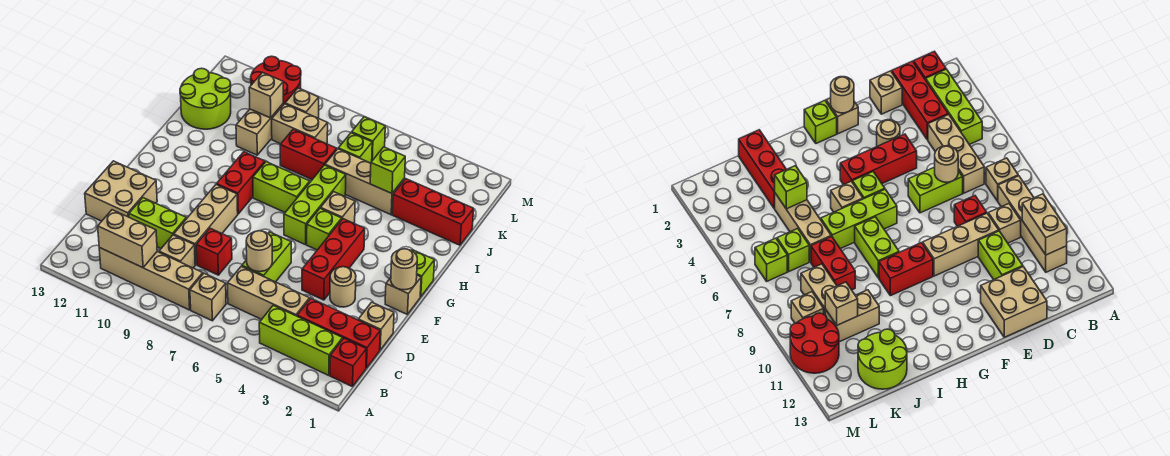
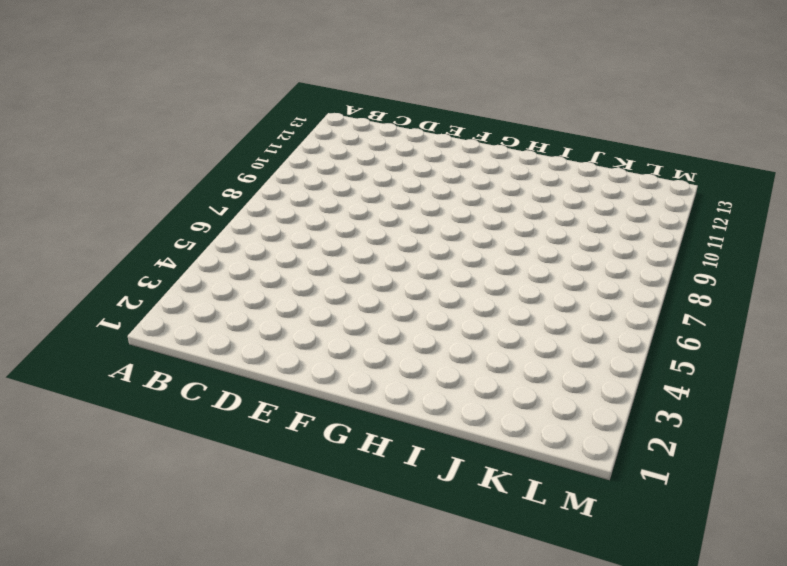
none -> red 1x1 brick [330,338,366,387]
none -> lime 1x3 brick [259,305,343,375]
none -> tan 1x1 brick [190,273,226,321]
none -> tan 1x4 brick [99,248,203,310]

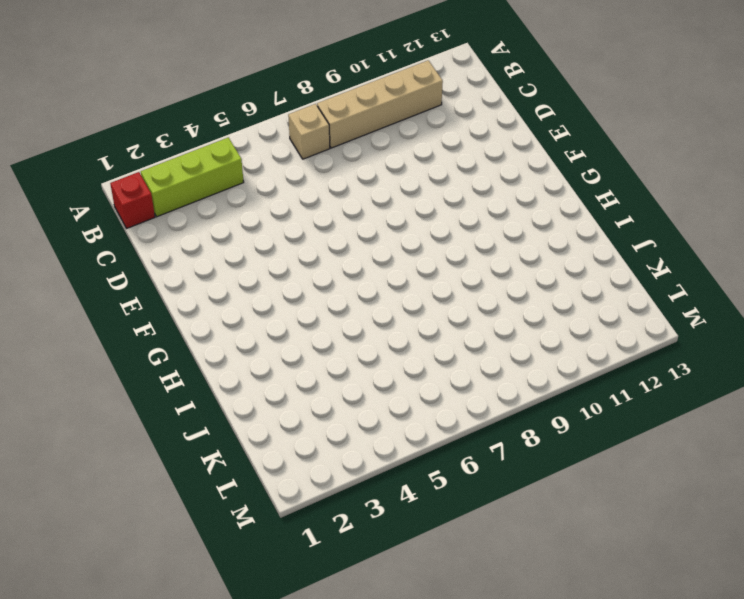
none -> red 1x3 brick [297,299,380,368]
none -> tan 1x3 brick [227,266,310,319]
none -> tan 1x1 brick [159,235,195,268]
none -> tan 1x1 brick [358,302,394,350]

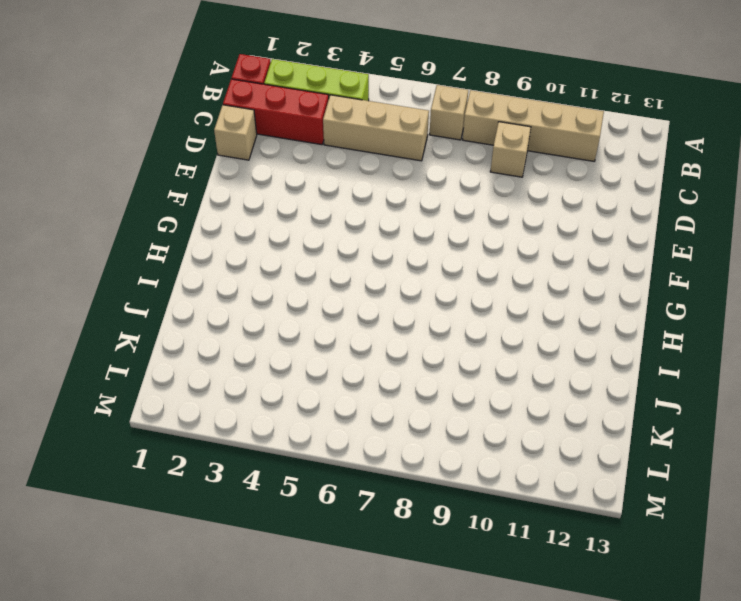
none -> lime 1x2 brick [242,232,291,282]
none -> red 1x1 brick [196,228,232,275]
none -> tan 1x3 brick [174,185,238,265]
none -> lime 1x2 brick [129,198,186,249]

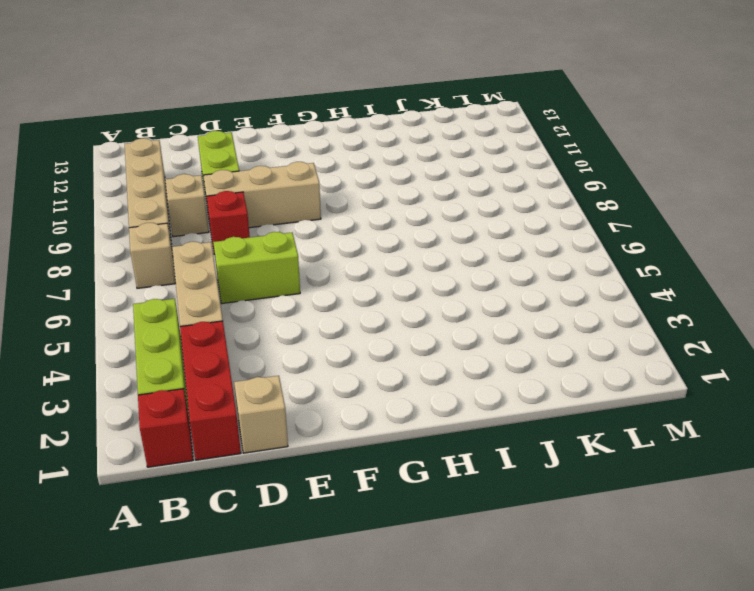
none -> tan 2x2 brick [85,161,157,221]
none -> tan 1x1 round brick [330,267,356,307]
none -> red 1x3 brick [302,219,365,300]
none -> tan 1x1 brick [385,275,421,314]

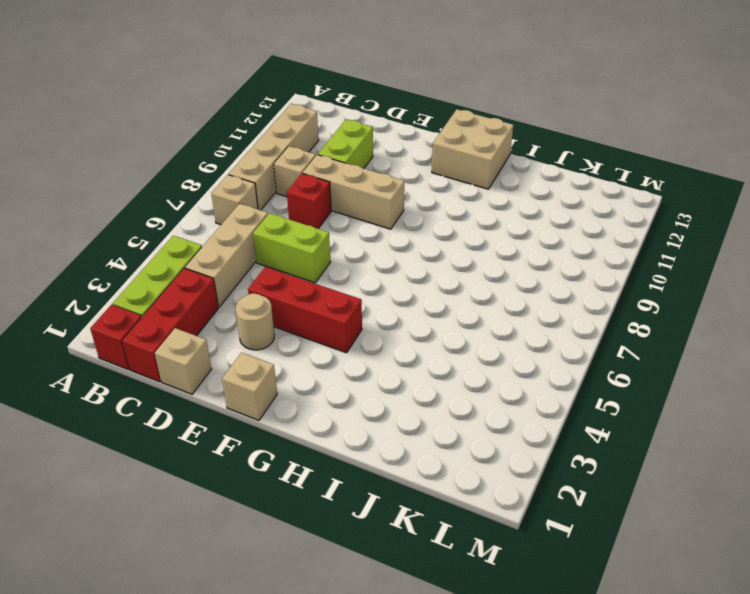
tan 2x2 brick [432,109,513,189] -> tan 2x2 brick moved to [85,161,157,221]
none -> lime 1x1 brick [412,250,435,297]
none -> lime 1x1 brick [307,208,342,250]
none -> lime 1x3 brick [284,165,346,245]
none -> red 1x2 brick [217,152,265,214]

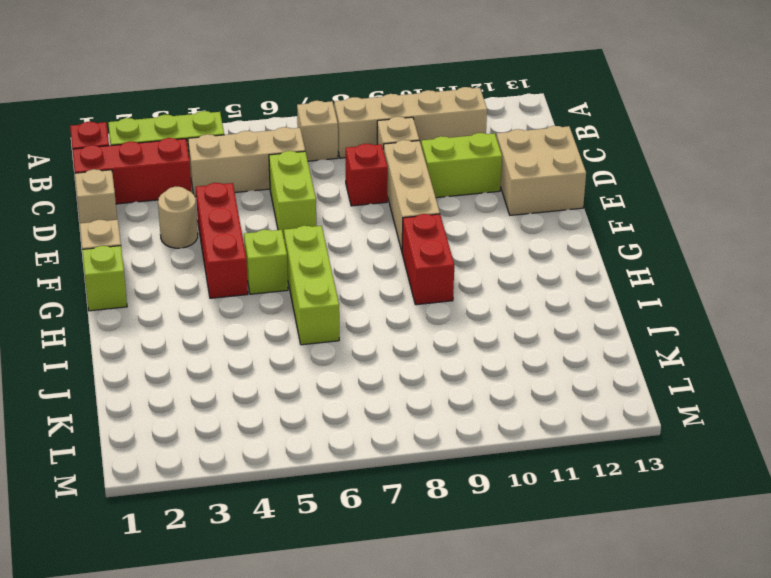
none -> tan 1x1 brick [321,192,355,223]
none -> lime 1x2 brick [253,162,310,212]
none -> red 1x3 brick [392,179,474,245]
none -> tan 1x3 brick [325,149,405,215]

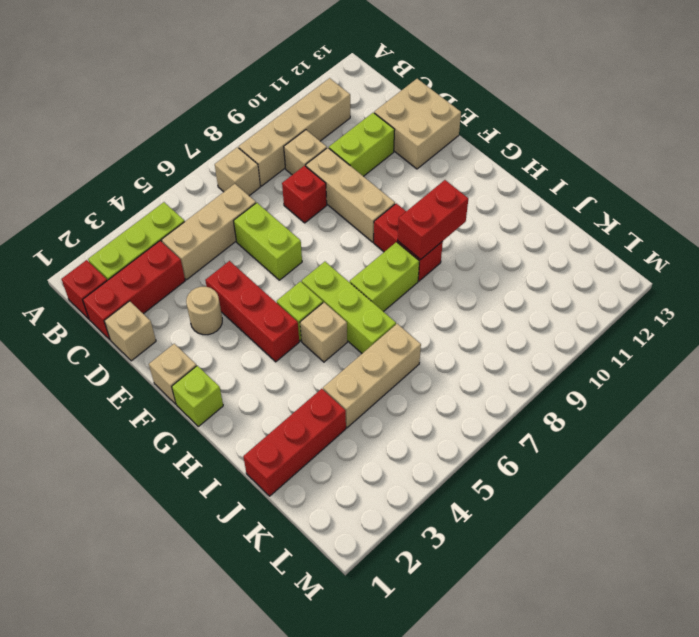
red 1x2 brick [398,180,468,260] -> red 1x2 brick moved to [280,129,337,179]
none -> tan 1x2 brick [236,104,283,155]
none -> lime 2x2 round brick [180,68,231,129]
none -> lime 1x1 brick [338,133,372,163]
none -> tan 1x2 brick [272,104,328,144]

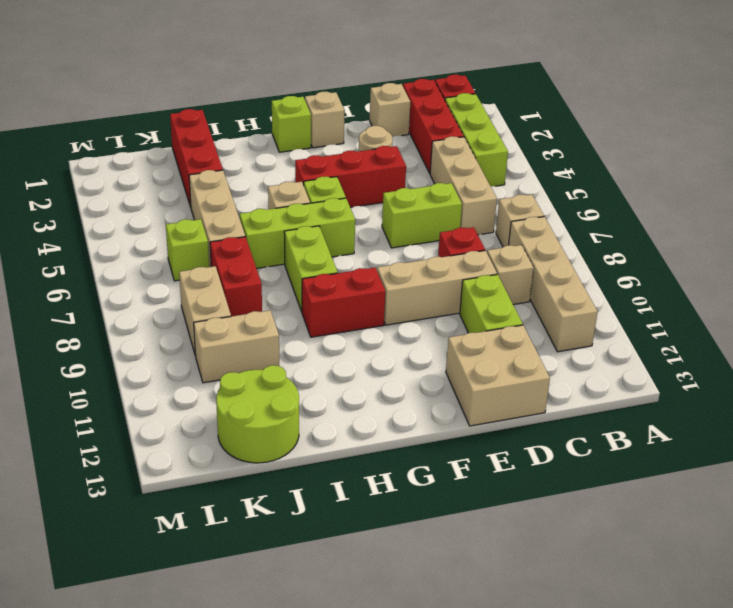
none -> lime 1x1 brick [352,117,385,161]
none -> tan 1x1 brick [285,88,319,118]
none -> red 2x2 round brick [251,56,301,105]
none -> tan 1x2 brick [98,210,157,268]

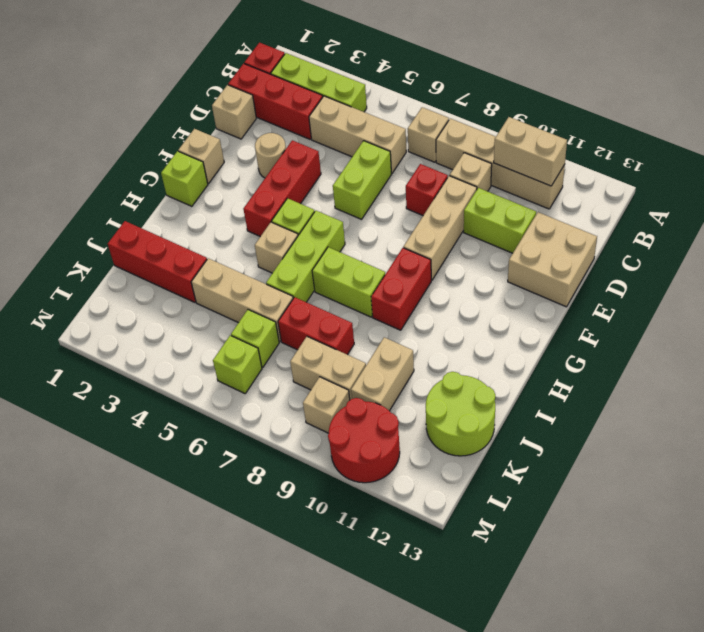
none -> tan 1x1 round brick [246,231,272,272]
none -> tan 1x1 round brick [391,249,417,290]
none -> lime 1x1 brick [370,147,405,193]
none -> tan 1x1 brick [249,73,283,118]

